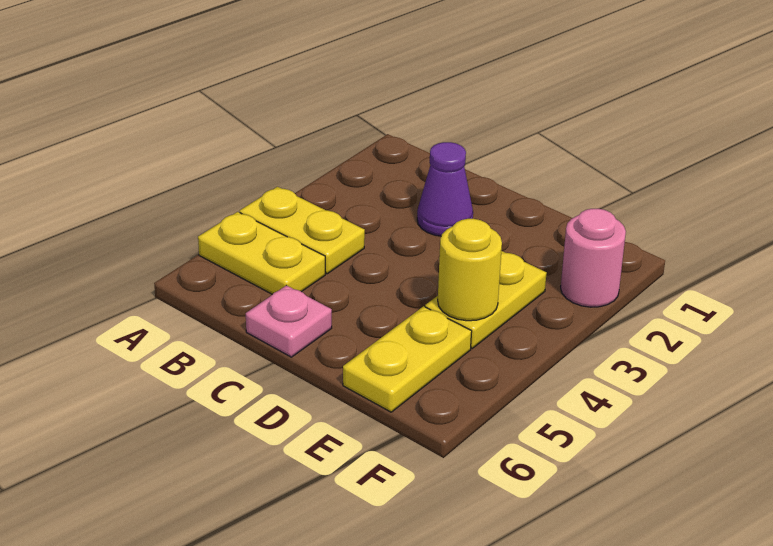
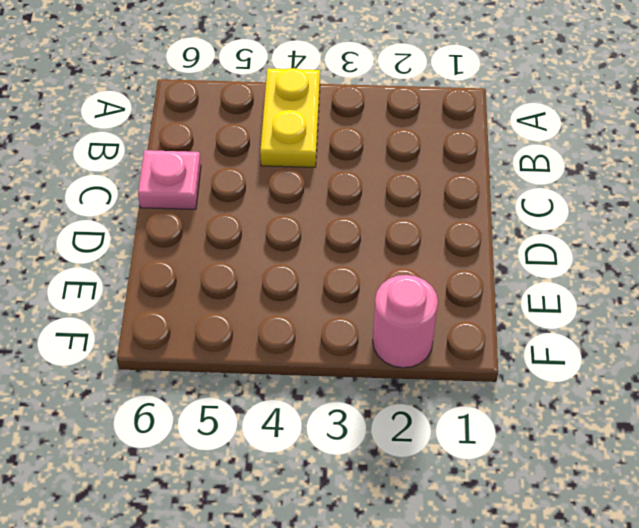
none -> yellow 1x2 plate [198,212,325,294]
none -> purple 1x1 cone [417,142,473,236]

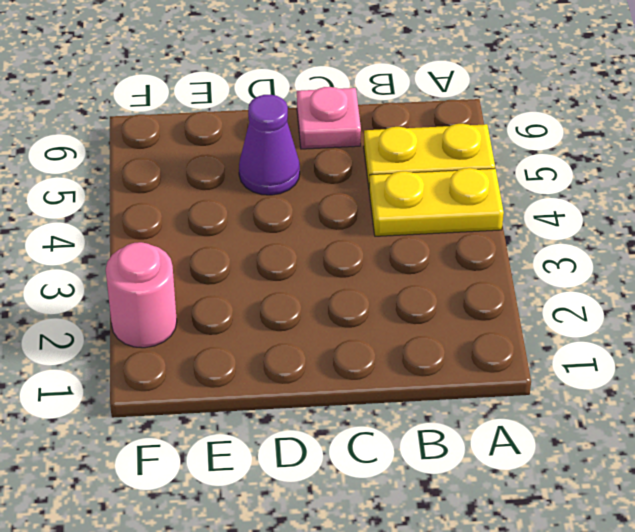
purple 1x1 cone [239,95,300,195] -> purple 1x1 cone moved to [417,142,473,236]
none -> yellow 1x2 plate [425,251,547,348]
none -> yellow 1x2 plate [343,306,472,412]

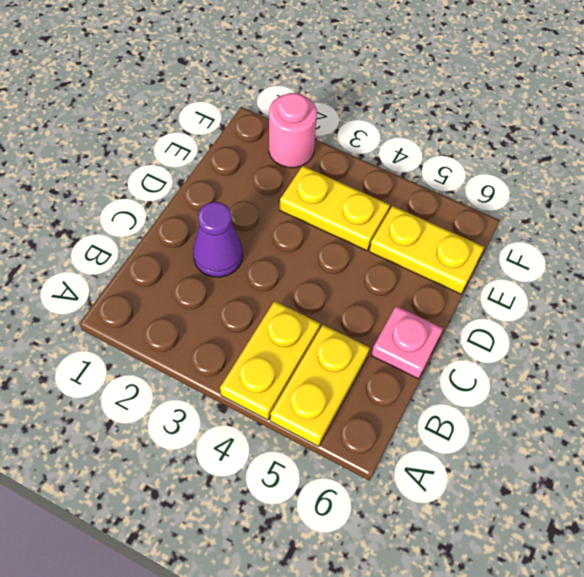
none -> yellow 1x1 round brick [438,219,502,321]

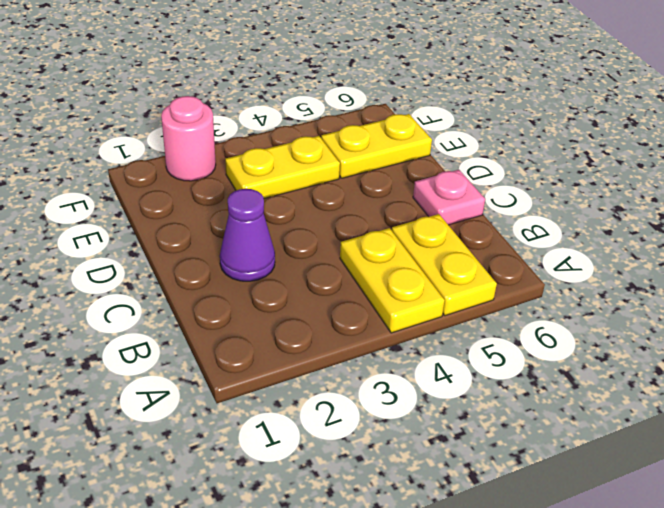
none -> yellow 1x1 round brick [438,219,502,321]

